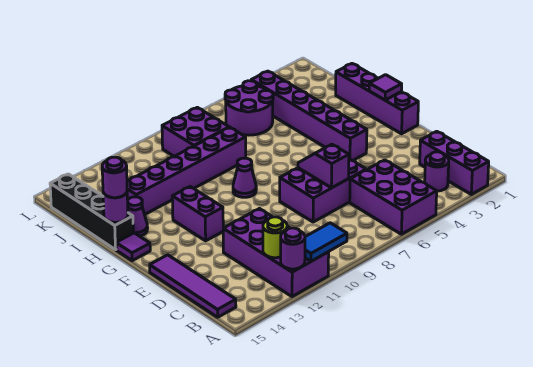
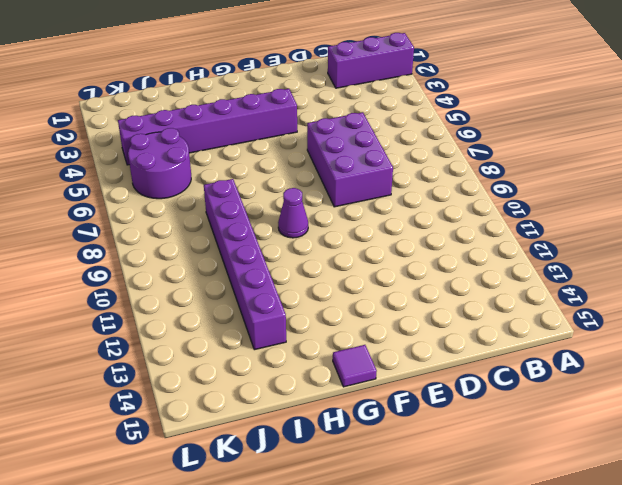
none -> purple 2x3 brick [350,160,437,234]
none -> purple 2x4 brick [223,209,329,297]
none -> purple 1x1 round brick [425,152,449,191]

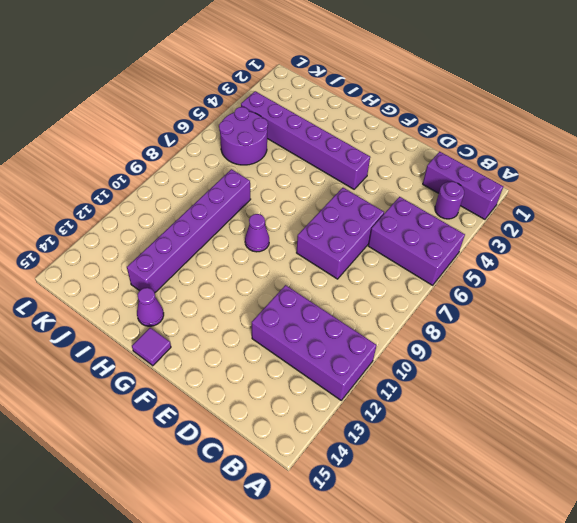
none -> purple 1x4 tile [150,255,236,317]
none -> purple 1x4 brick [336,64,418,134]
none -> purple 1x2 brick [172,187,223,241]

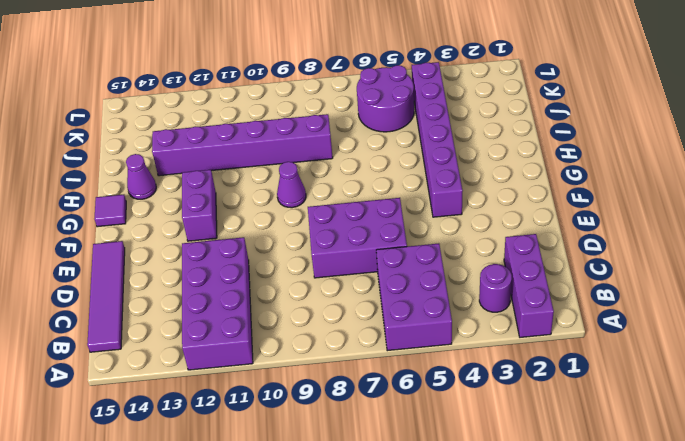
none -> purple 1x4 brick [336,64,418,134]
none -> black 1x4 brick [50,174,133,250]
none -> purple 2x2 brick [162,107,229,156]

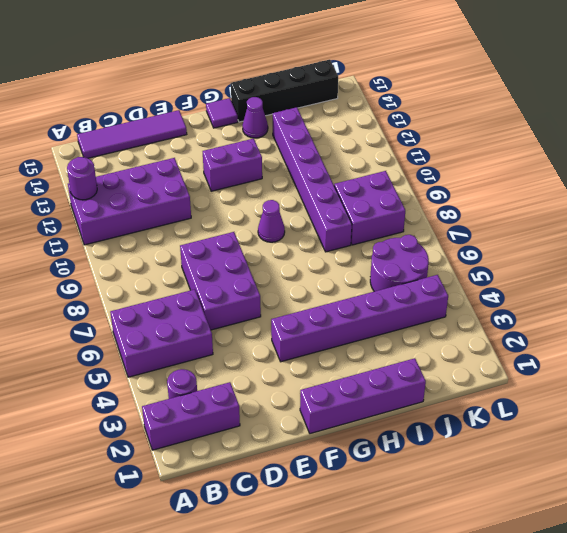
none -> blue 1x2 tile [305,223,347,261]
none -> lime 1x1 round brick [263,217,287,258]
none -> purple 1x2 slope [298,144,349,188]

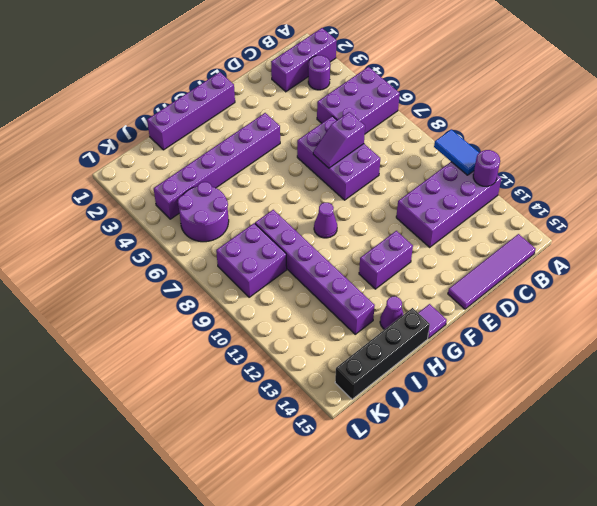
none -> lime 1x1 round brick [263,217,287,258]
none -> purple 1x1 tile [369,75,402,100]
none -> purple 1x1 round brick [103,193,128,222]

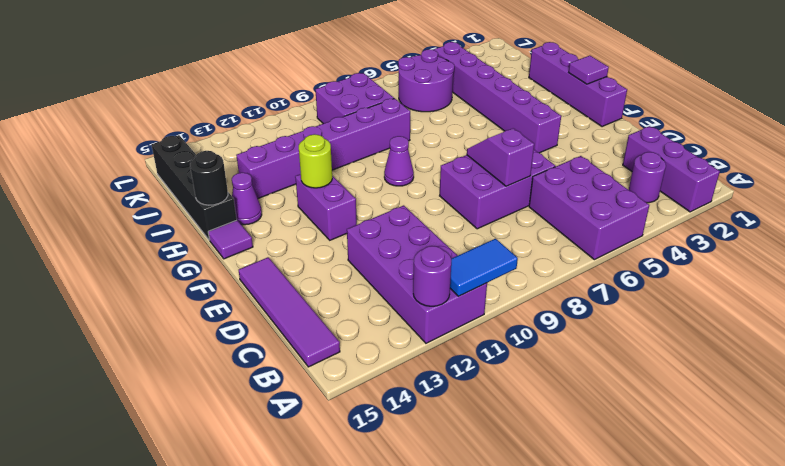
lime 1x1 round brick [299,134,332,188] -> lime 1x1 round brick moved to [263,217,287,258]
black 1x1 round brick [190,151,228,205] -> purple 1x1 round brick [103,193,128,222]
none -> purple 1x1 round brick [102,157,127,198]

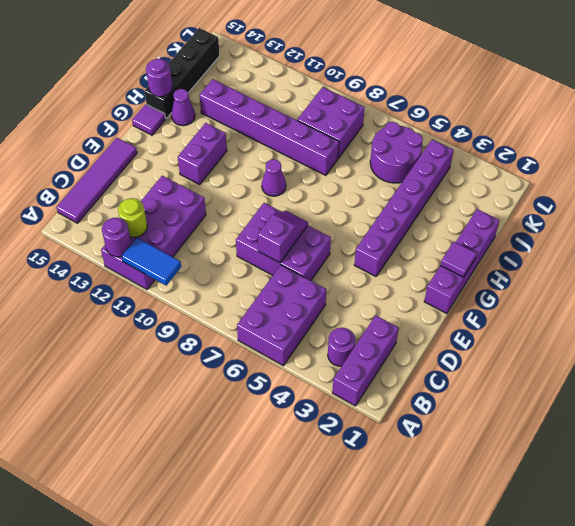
none -> purple 1x1 round brick [102,157,127,198]

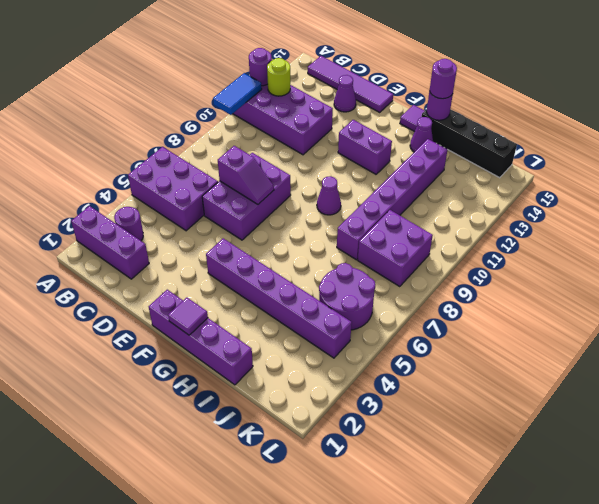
purple 1x1 cone [334,75,356,112] -> none

